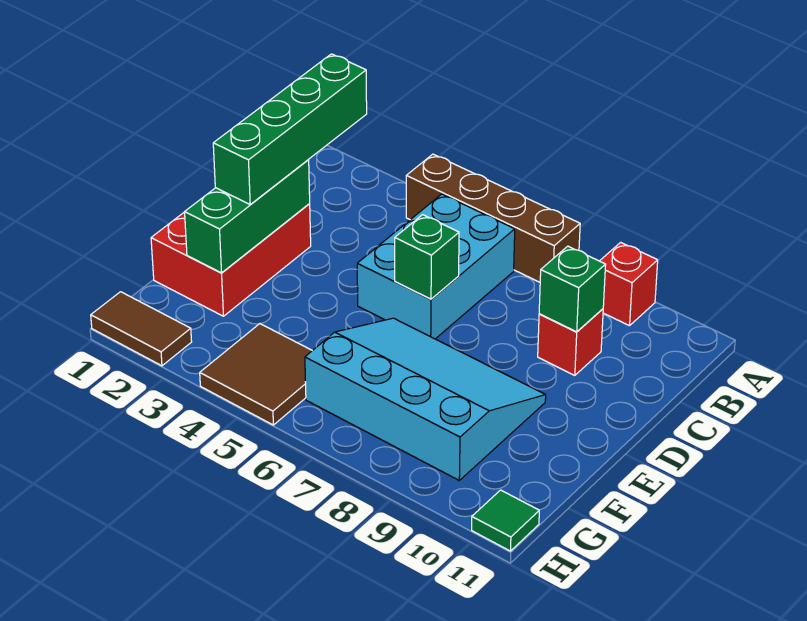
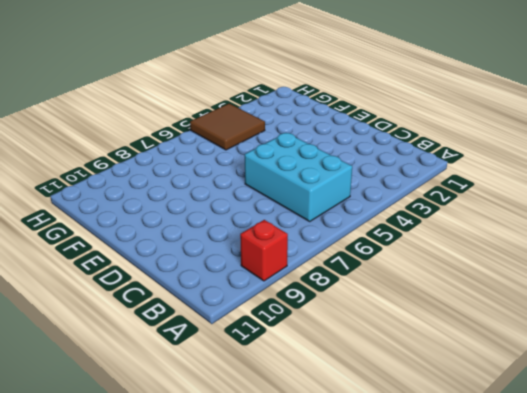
none -> brown 1x4 brick [406,154,580,282]
none -> red 1x1 brick [538,309,603,376]
none -> red 2x3 brick [151,204,311,316]

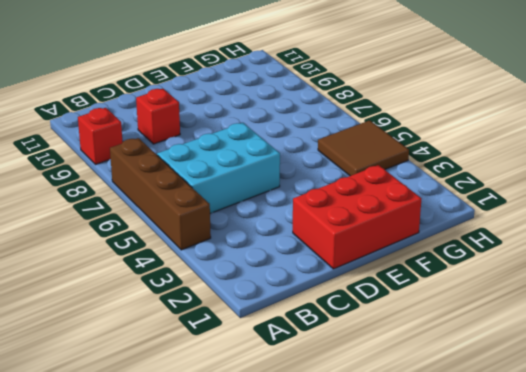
none -> cyan 3x4 slope [305,318,546,480]
none -> brown 1x2 tile [91,292,192,366]
none -> green 1x1 tile [472,490,539,551]

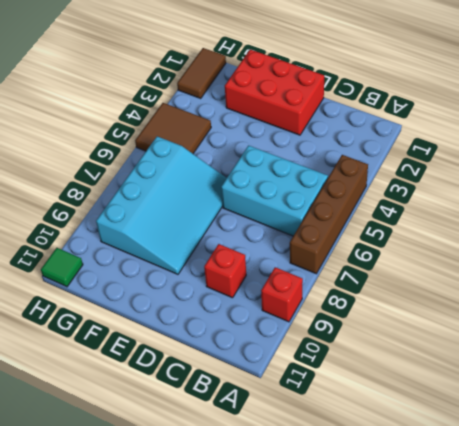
none -> green 1x1 brick [539,246,606,332]
none -> green 1x3 brick [185,160,310,273]
none -> green 1x1 brick [395,215,459,299]

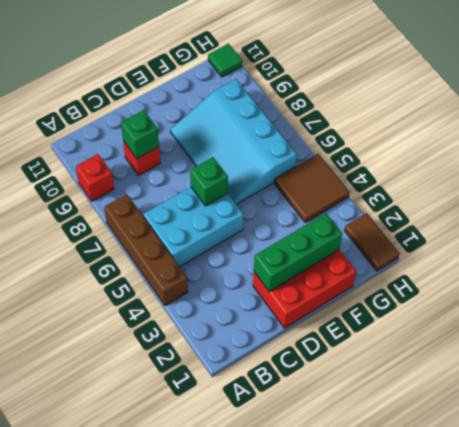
none -> green 1x4 brick [213,54,367,205]

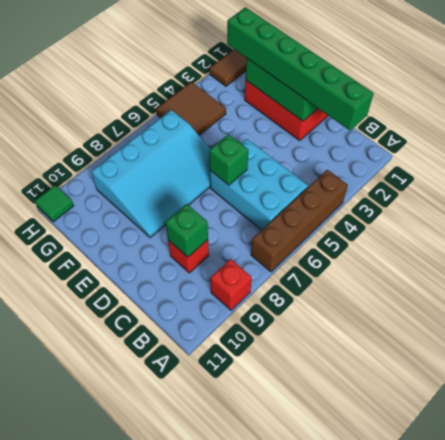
green 1x6 brick [227,7,374,131] -> green 1x4 brick [213,54,367,205]

